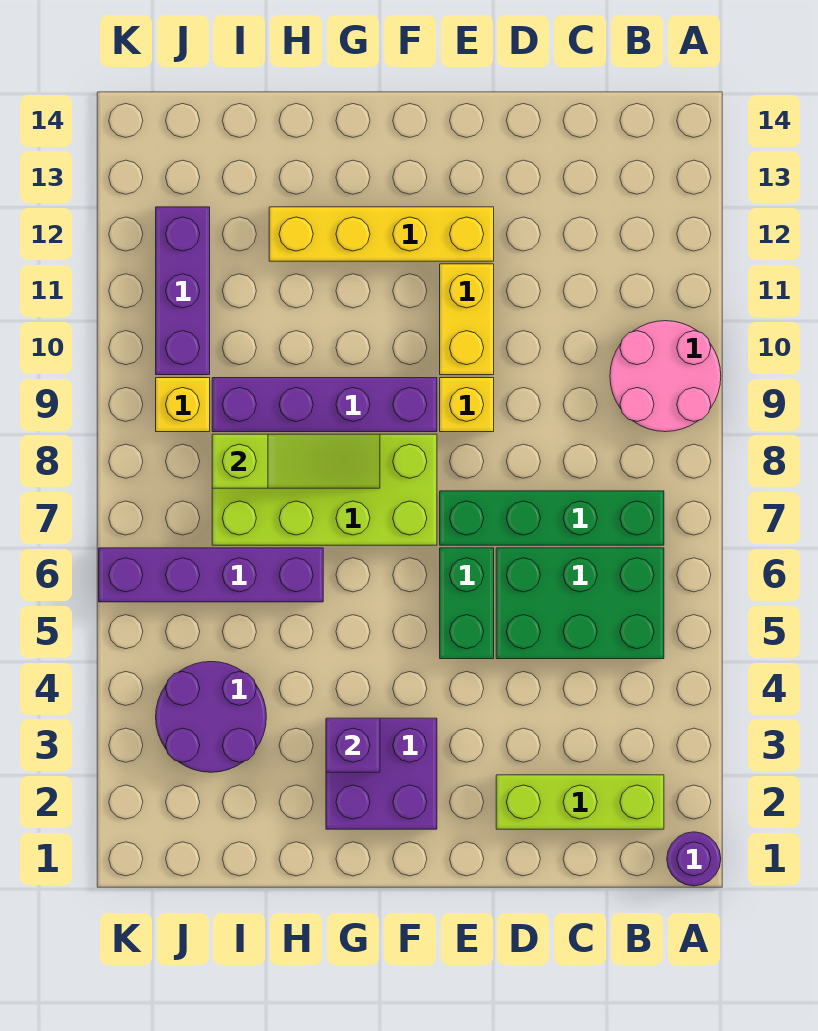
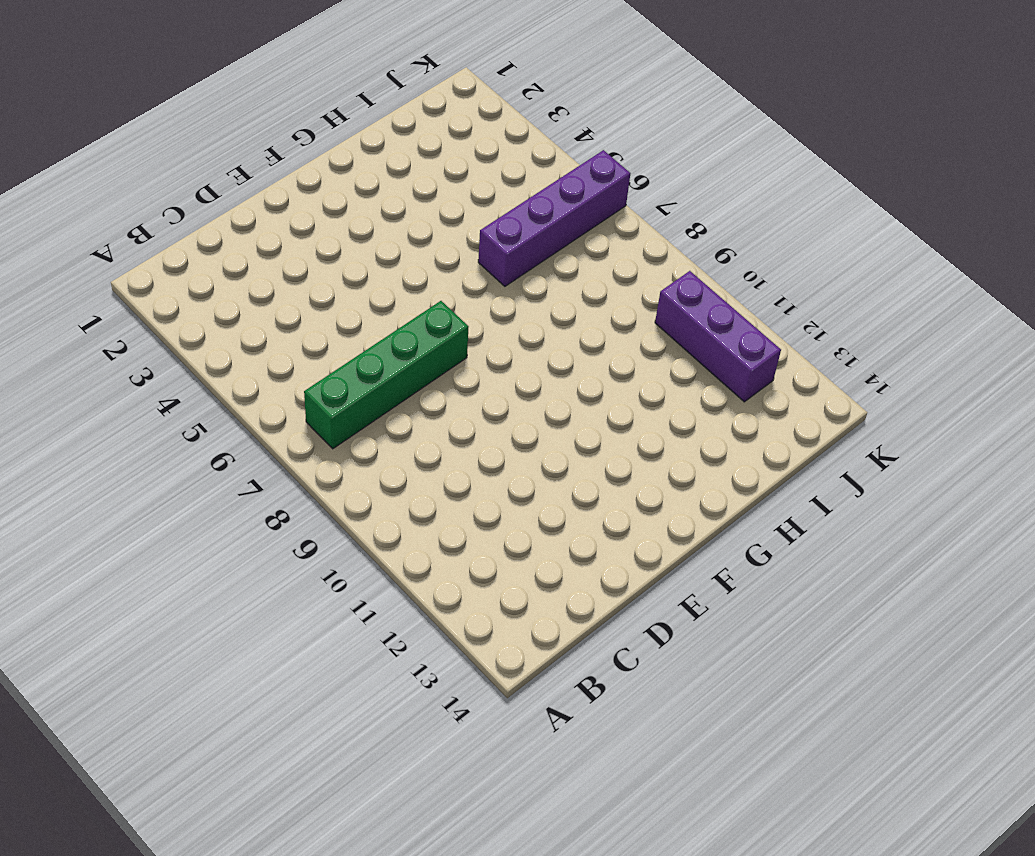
none -> purple 1x1 round brick [667,832,721,886]
none -> pink 2x2 round brick [610,321,721,432]
none -> lime 1x3 brick [496,775,664,829]

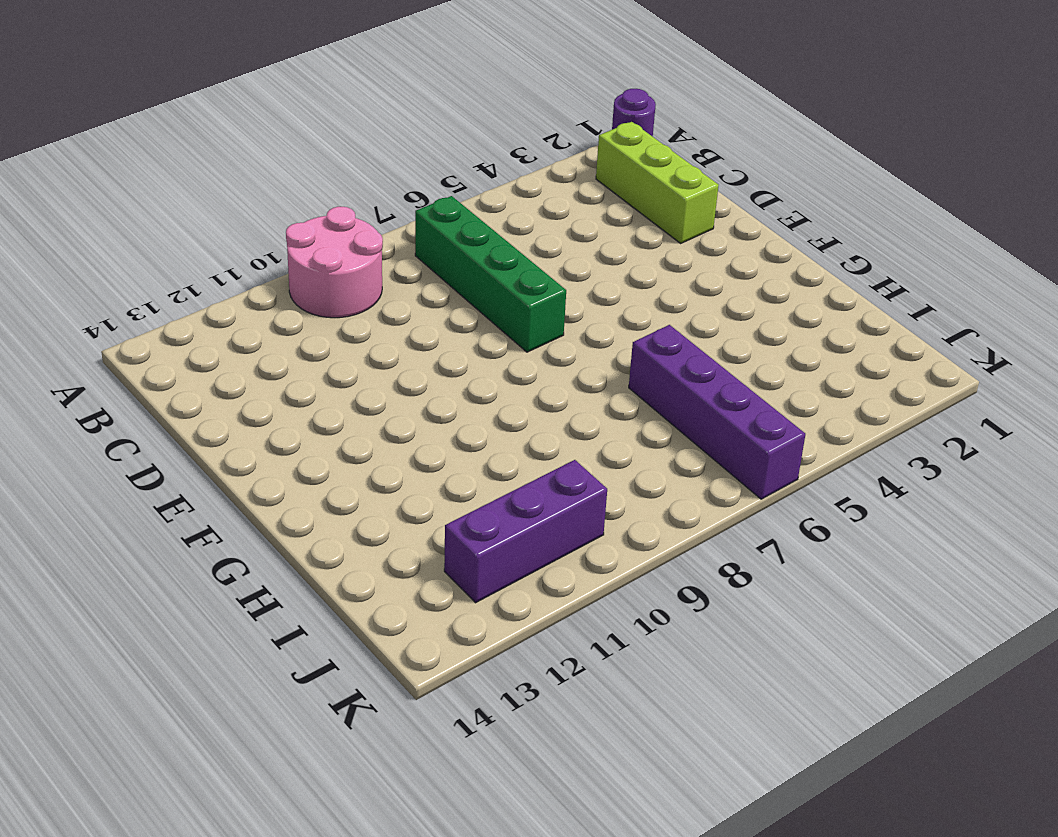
none -> green 2x3 brick [496,548,664,659]
none -> green 1x2 brick [440,548,494,659]
none -> yellow 1x1 brick [440,378,494,432]

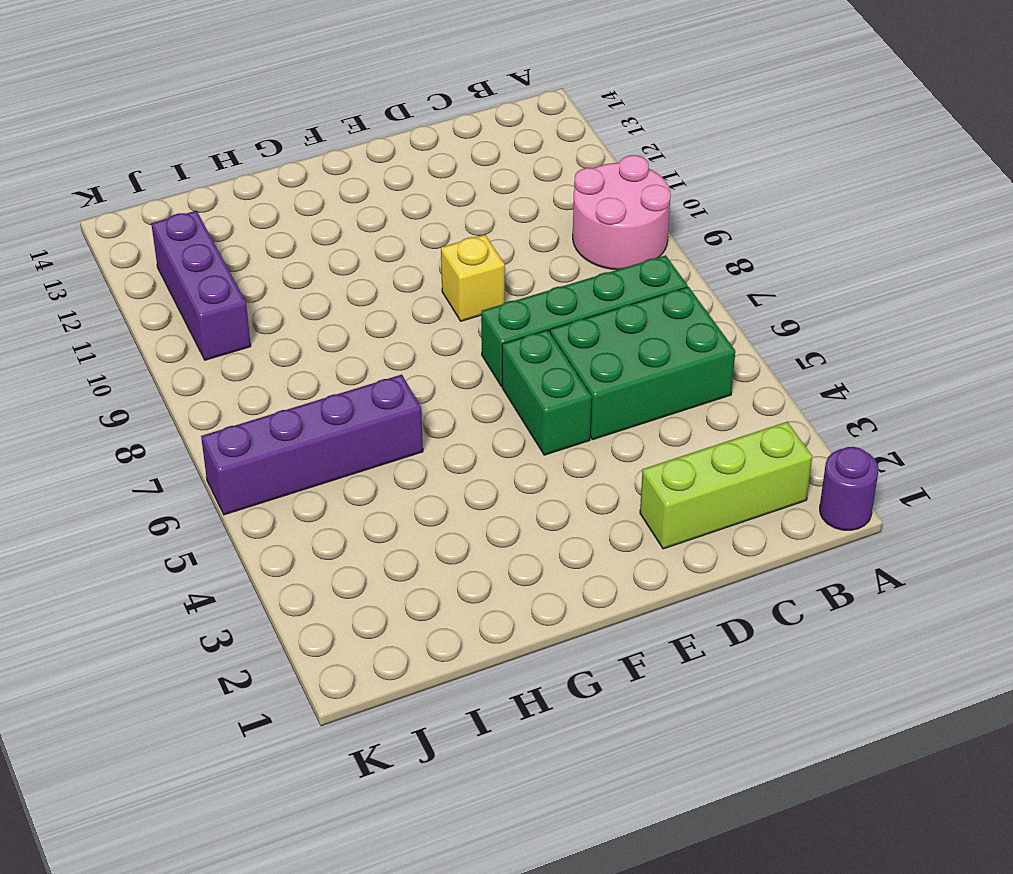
none -> yellow 1x2 brick [440,264,494,375]
none -> yellow 1x4 brick [269,207,494,261]
none -> purple 2x2 brick [326,718,437,829]

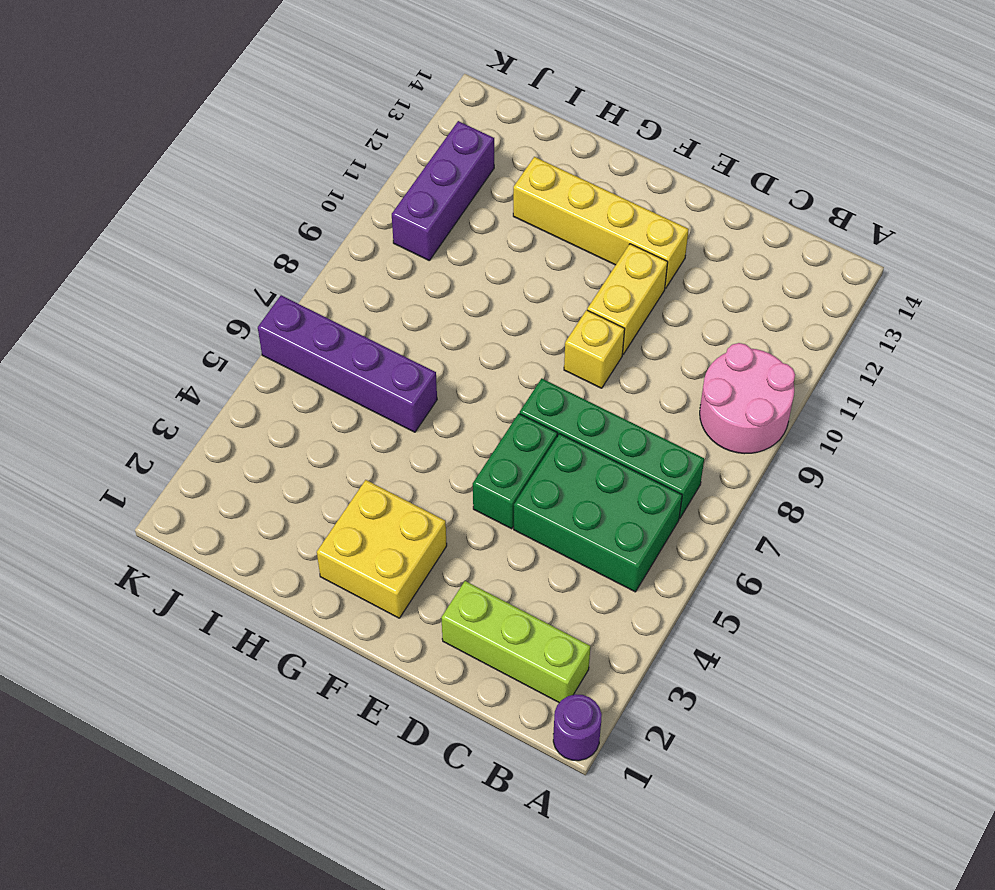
yellow 2x2 brick [317,480,447,618] -> purple 2x2 brick [326,718,437,829]
none -> lime 2x4 brick [212,434,437,545]
none -> purple 1x4 brick [212,378,437,432]
none -> purple 2x2 round brick [156,662,266,772]

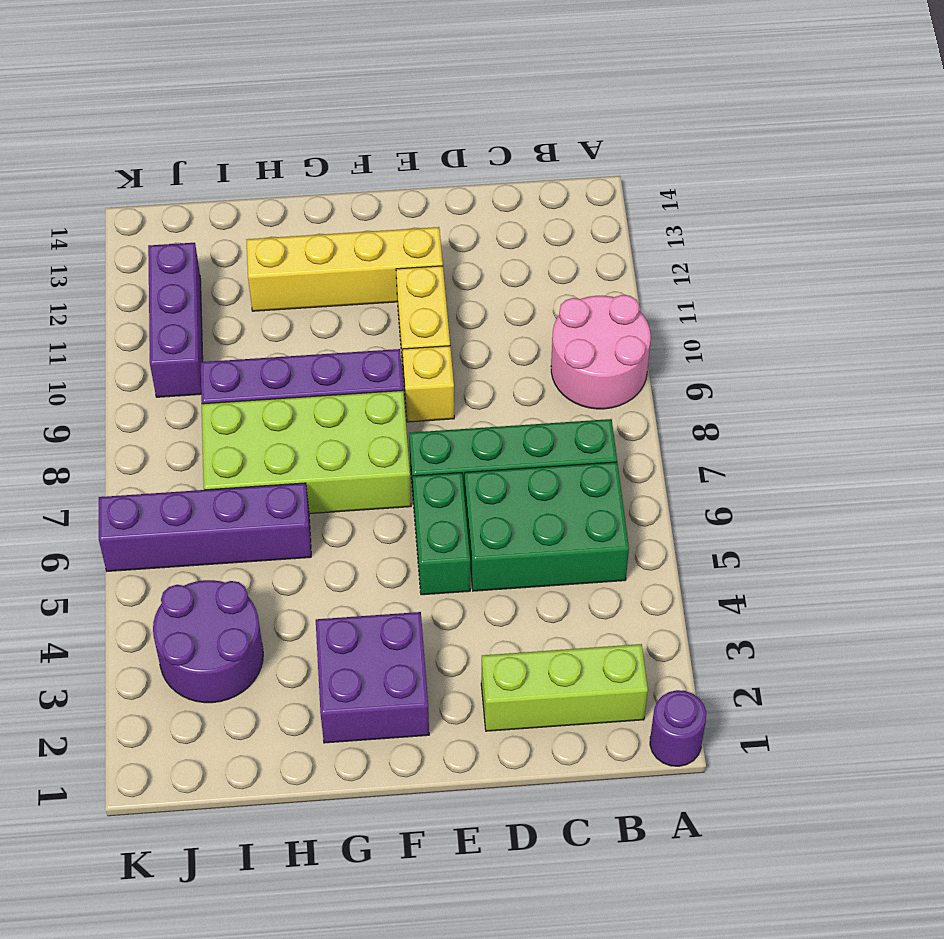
none -> yellow 1x1 brick [156,378,210,432]
none -> purple 1x1 brick [326,718,380,772]
none -> lime 1x3 slope [212,434,380,488]

